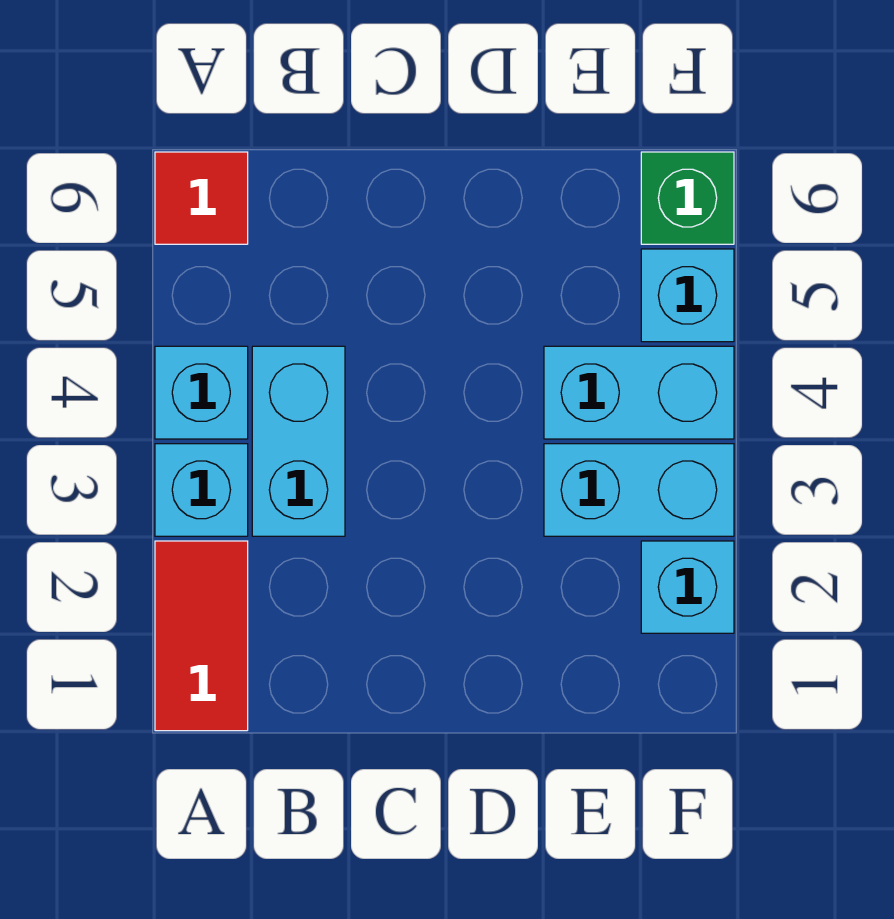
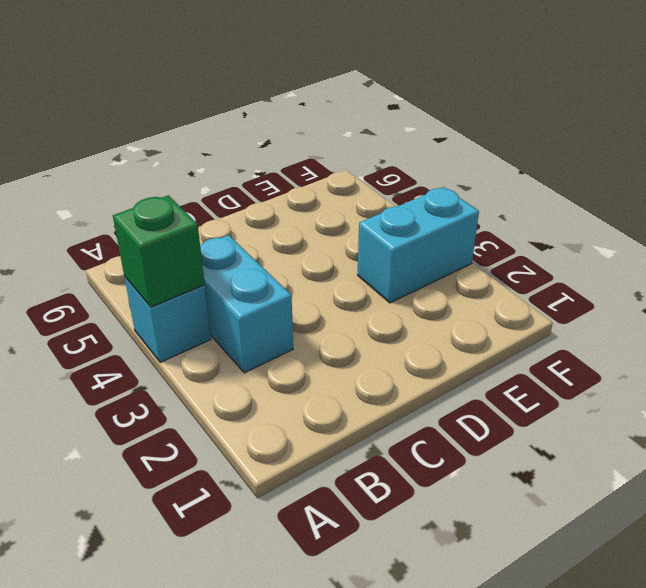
green 1x1 brick [113,195,205,307] -> green 1x1 brick moved to [641,152,734,244]
none -> red 1x2 tile [155,541,248,731]
none -> cyan 1x1 brick [155,444,248,536]

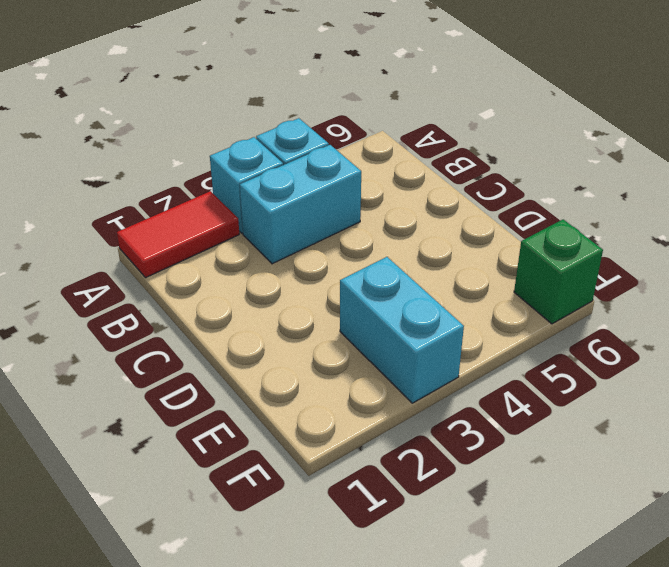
none -> red 1x1 tile [155,152,248,244]
none -> cyan 1x2 brick [544,346,734,439]

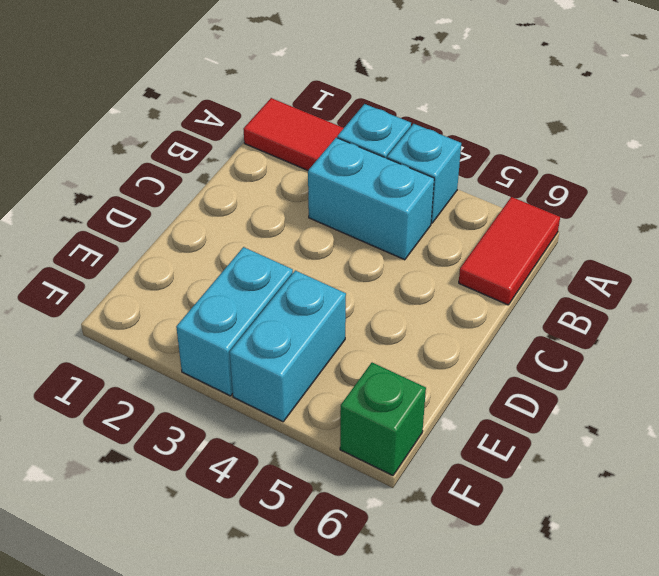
red 1x2 tile [459,197,560,305] -> red 1x1 tile [155,152,248,244]
none -> cyan 1x1 brick [641,541,734,633]
none -> cyan 1x1 brick [641,249,734,342]

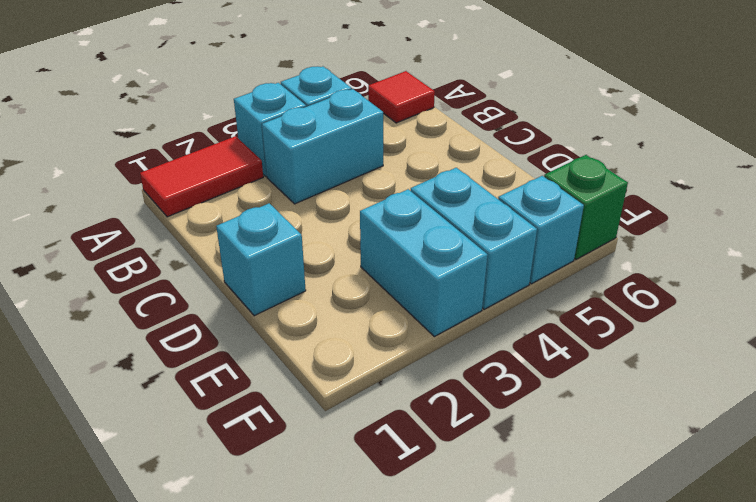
cyan 1x1 brick [216,203,306,316] -> cyan 1x1 brick moved to [641,541,734,633]

